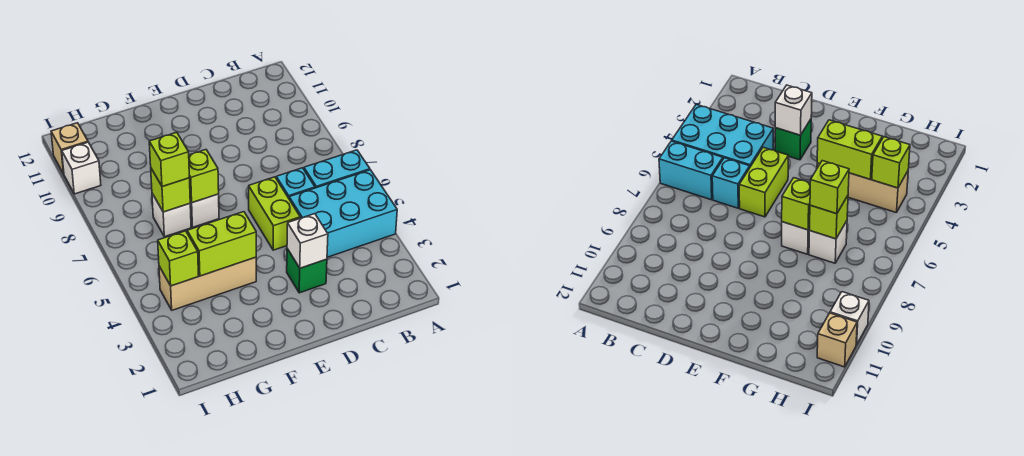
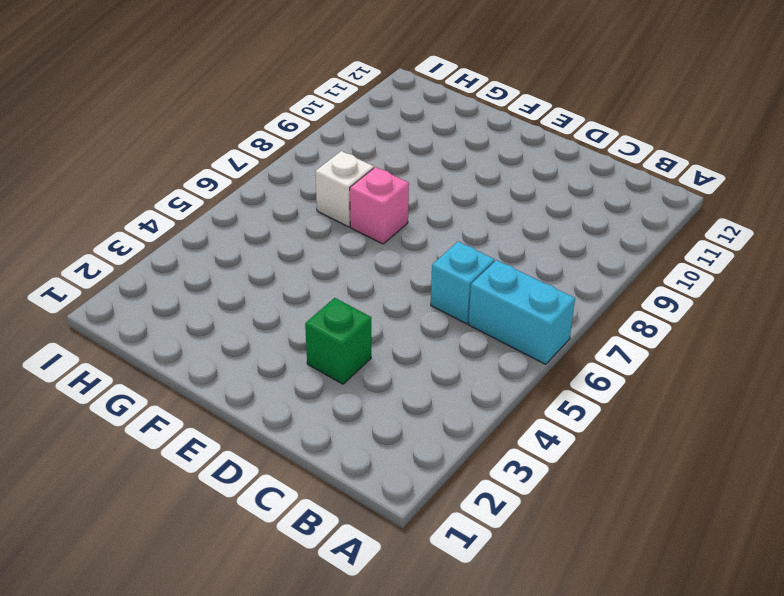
pink 1x1 brick [350,167,409,244] -> white 1x1 brick [190,194,219,227]
none -> cyan 2x3 brick [289,170,397,257]
none -> lime 1x2 brick [249,177,300,250]
none -> tan 1x3 brick [159,257,256,310]

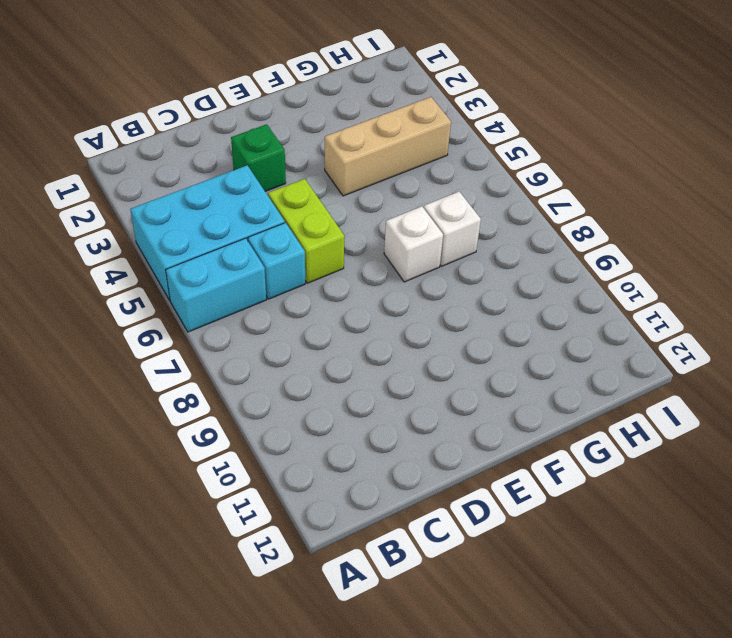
none -> white 1x1 brick [62,142,101,194]
none -> tan 1x1 brick [51,123,88,174]
none -> white 1x1 brick [287,214,328,268]

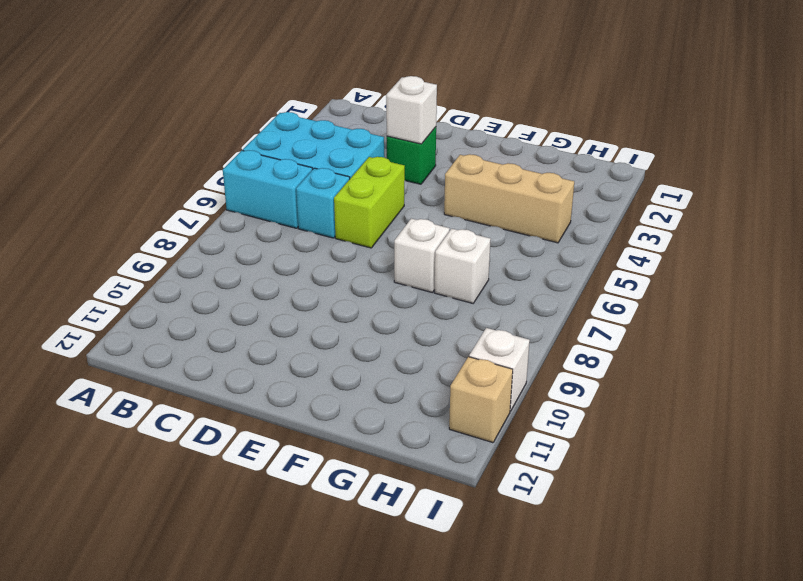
none -> lime 1x2 brick [187,212,256,276]
none -> lime 1x1 brick [189,150,219,203]
none -> lime 1x1 brick [151,169,190,212]

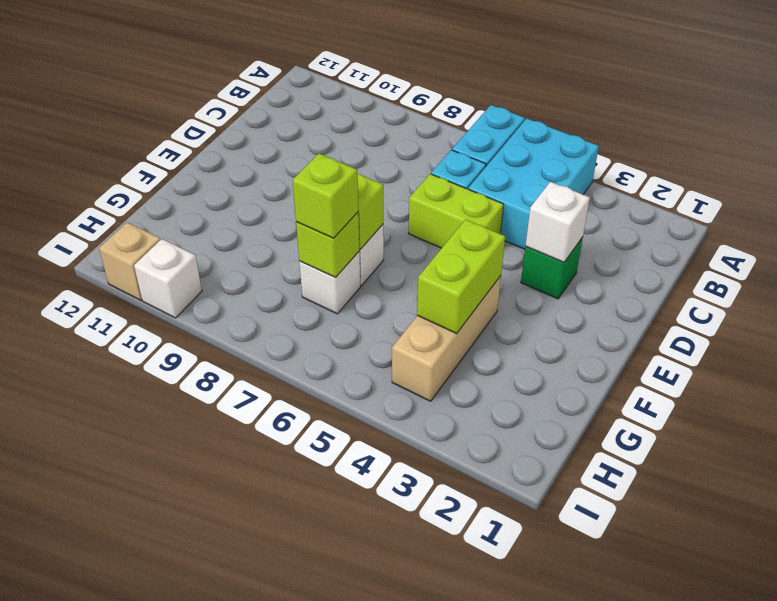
none -> lime 1x1 brick [158,231,199,286]

